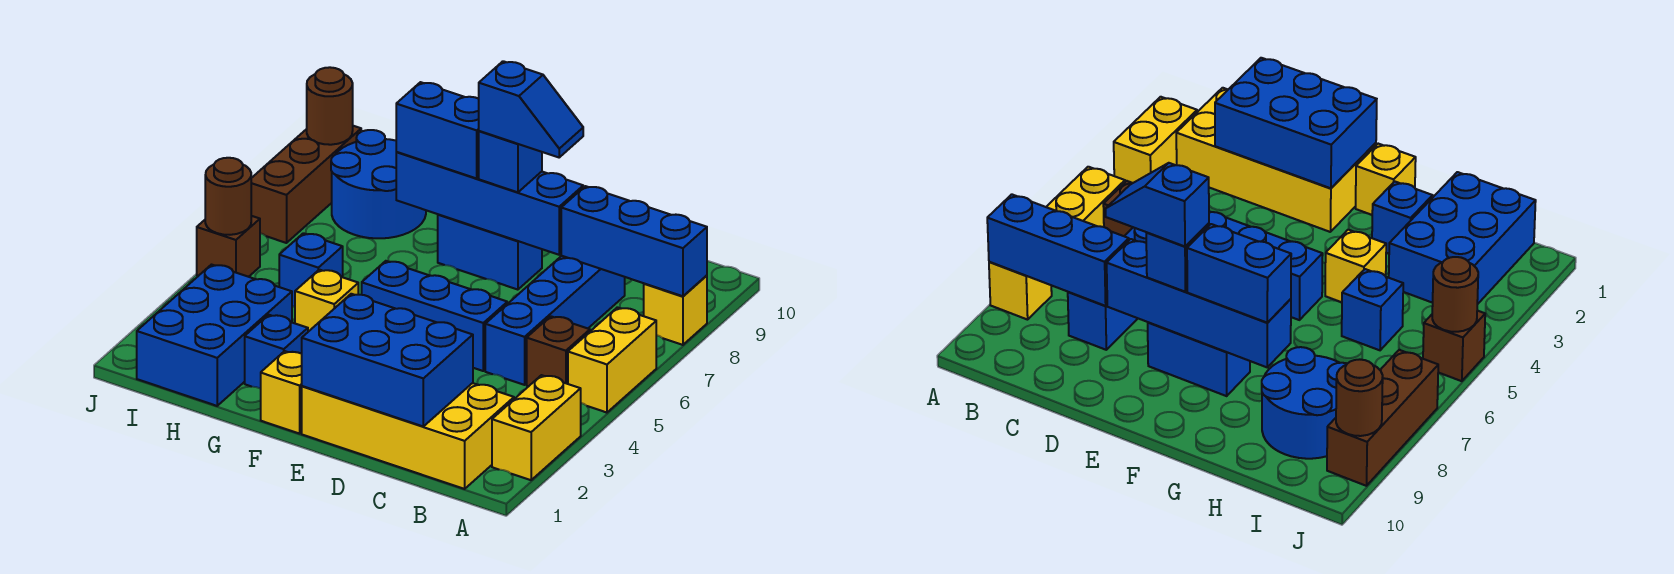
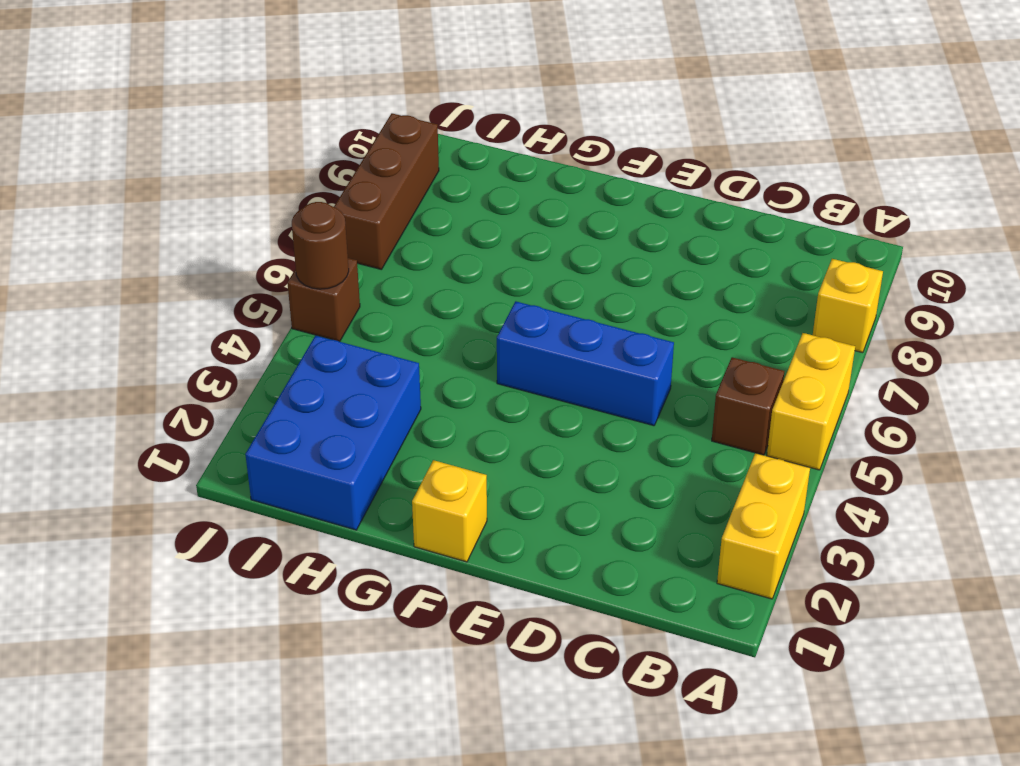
none -> yellow 2x4 brick [302,383,514,489]
none -> blue 1x4 brick [485,256,625,385]
none -> blue 1x2 brick [438,214,542,290]

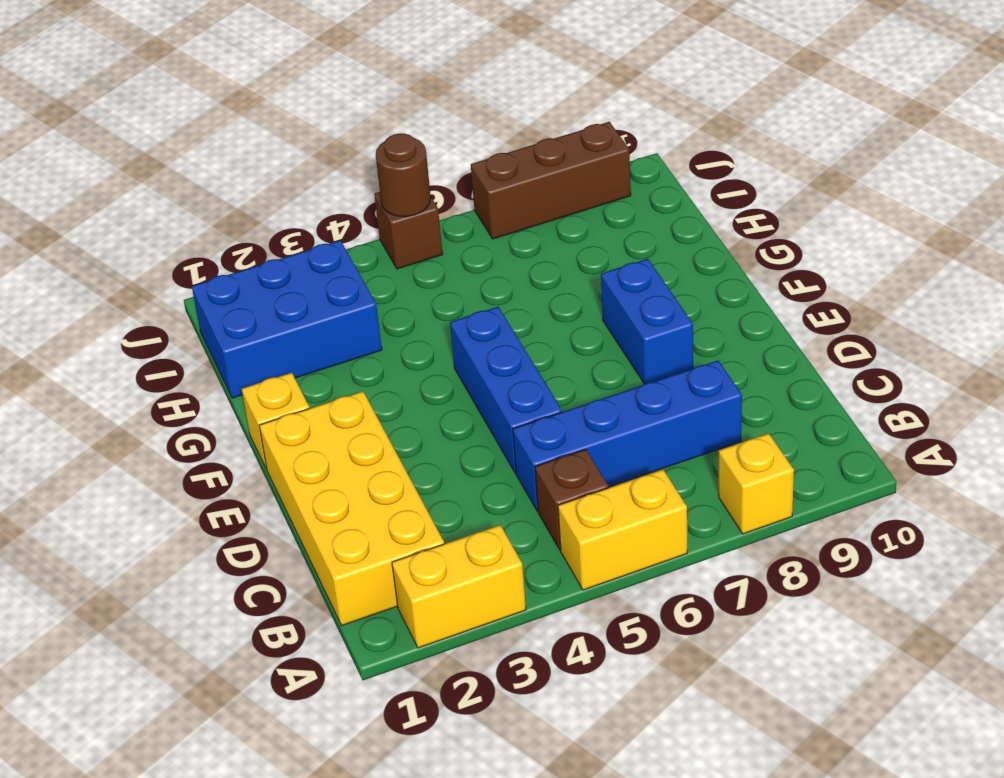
none -> blue 1x1 brick [245,315,308,389]
none -> yellow 1x1 brick [295,270,358,332]
none -> blue 1x1 brick [279,233,343,307]

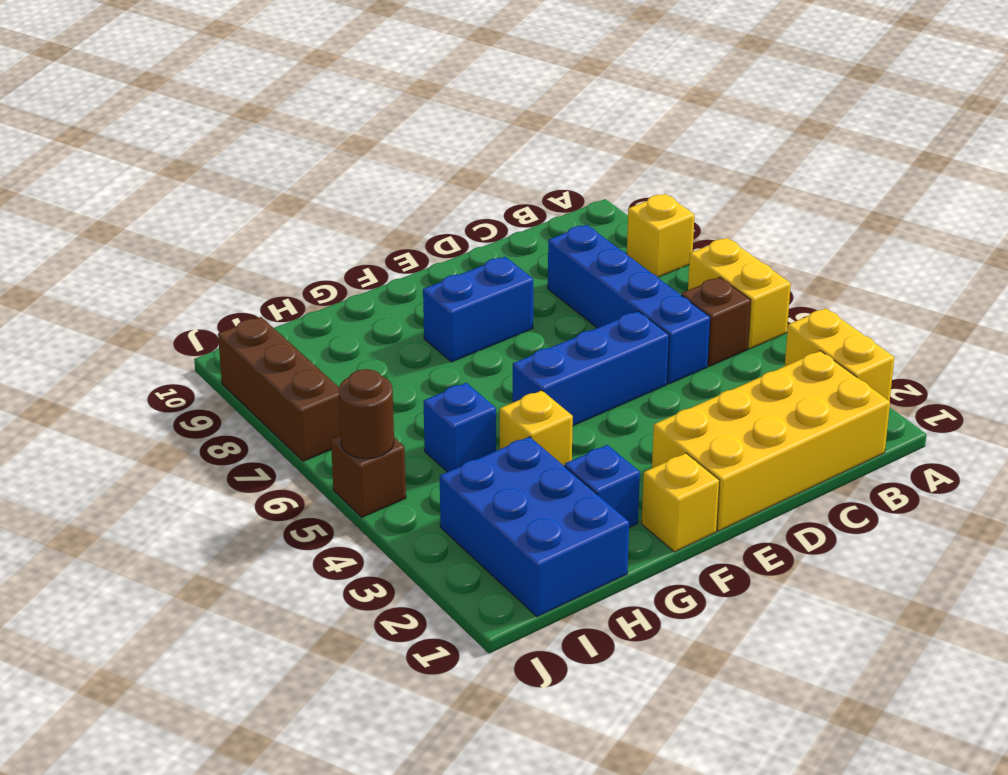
none -> blue 2x2 round brick [331,130,426,238]
none -> blue 1x3 brick [561,186,707,296]
none -> blue 2x3 brick [302,294,473,426]

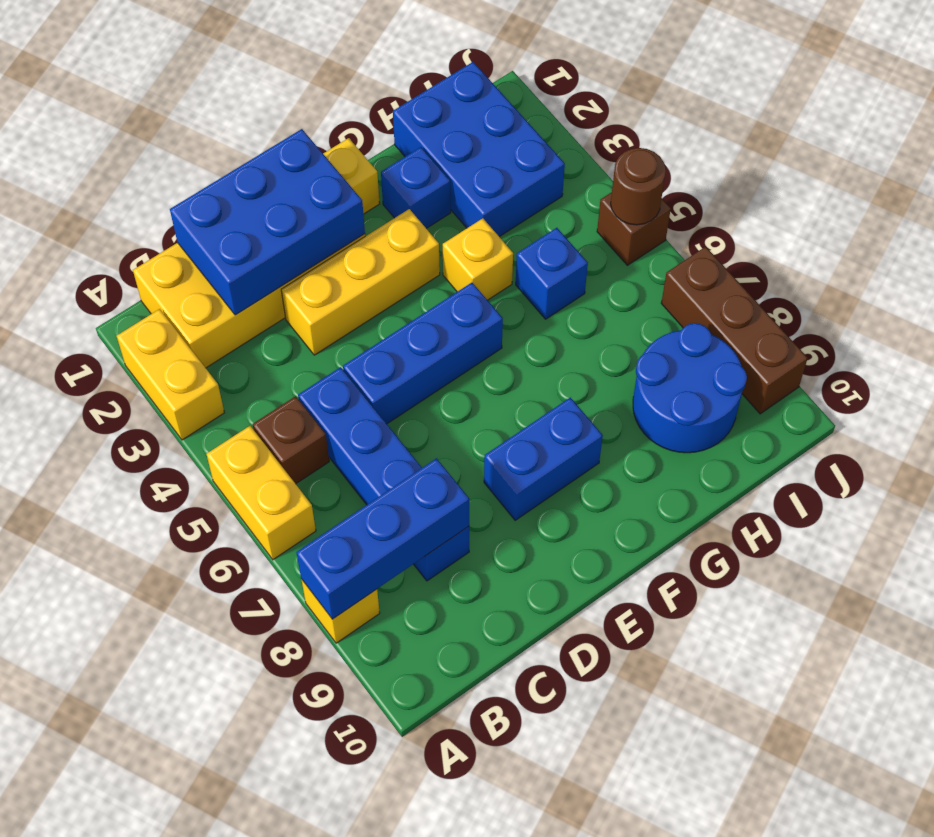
yellow 1x3 brick [281,209,440,355] -> none
none -> blue 1x4 brick [396,152,583,255]
none -> brown 1x1 round brick [307,67,353,145]
none -> blue 1x1 brick [479,131,542,192]

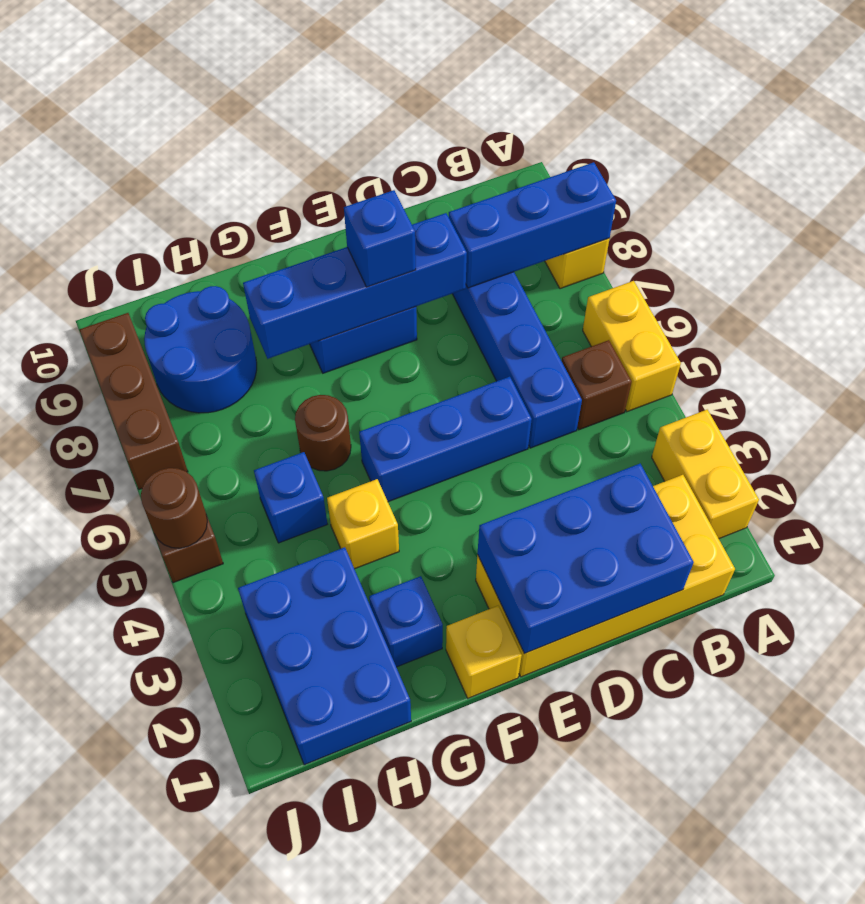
brown 1x1 round brick [295,395,351,471] -> brown 1x1 round brick moved to [307,67,353,145]
none -> blue 1x2 brick [396,82,479,178]
none -> blue 1x2 slope [479,61,583,157]

